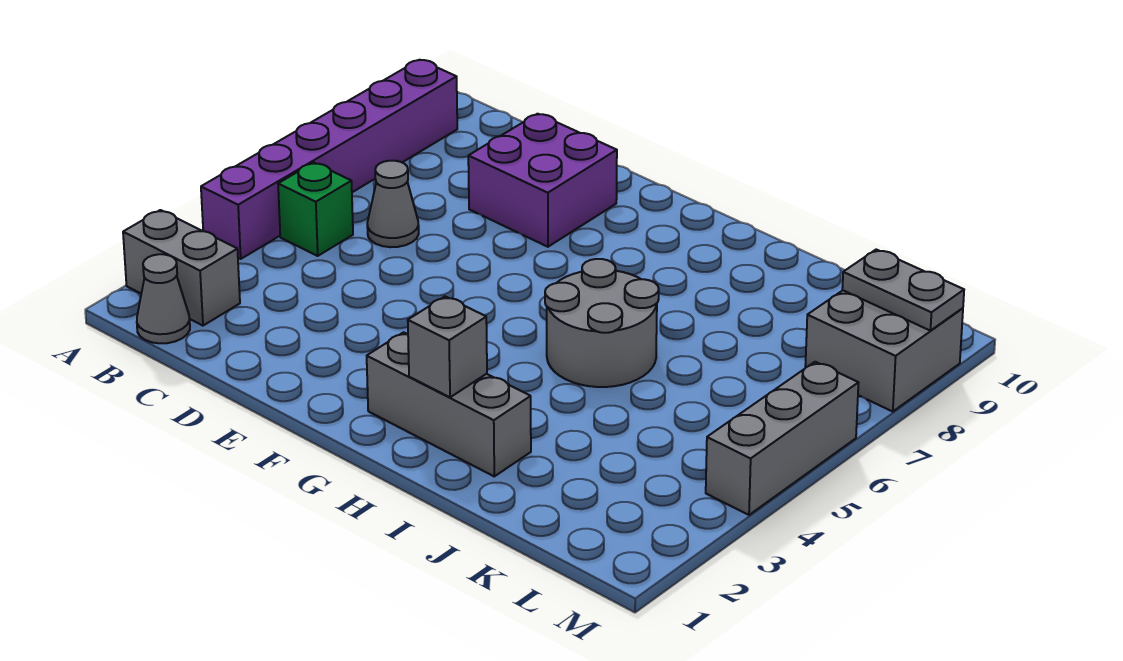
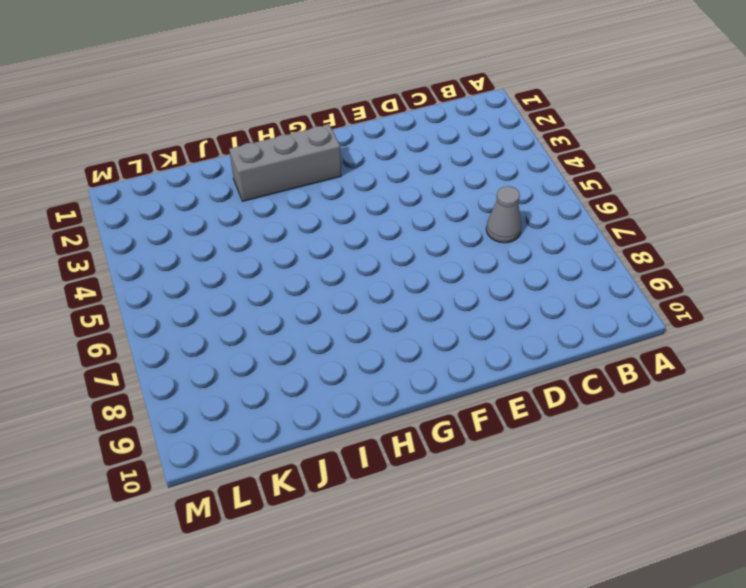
none -> grey 1x2 brick [123,210,240,326]
none -> purple 1x6 brick [201,60,457,259]
none -> grey 1x1 cone [137,254,190,343]

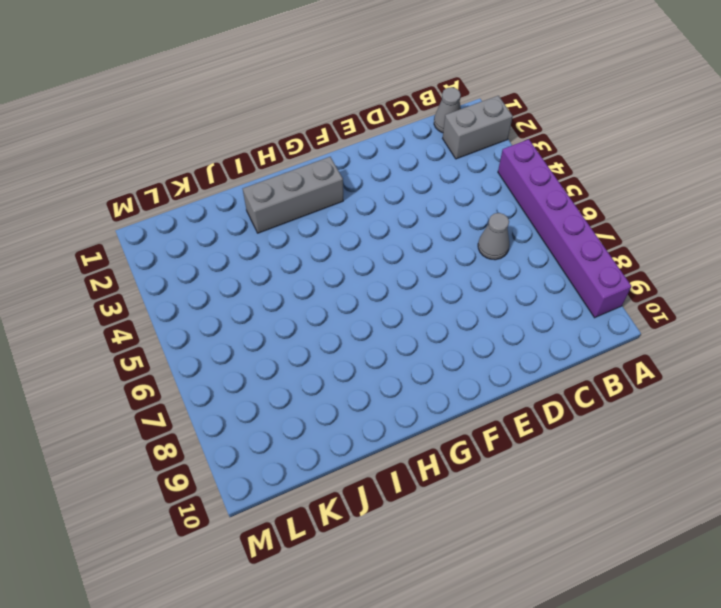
none -> green 1x1 brick [278,163,353,256]
none -> purple 2x2 brick [468,114,617,247]
none -> grey 2x2 round brick [545,259,659,387]

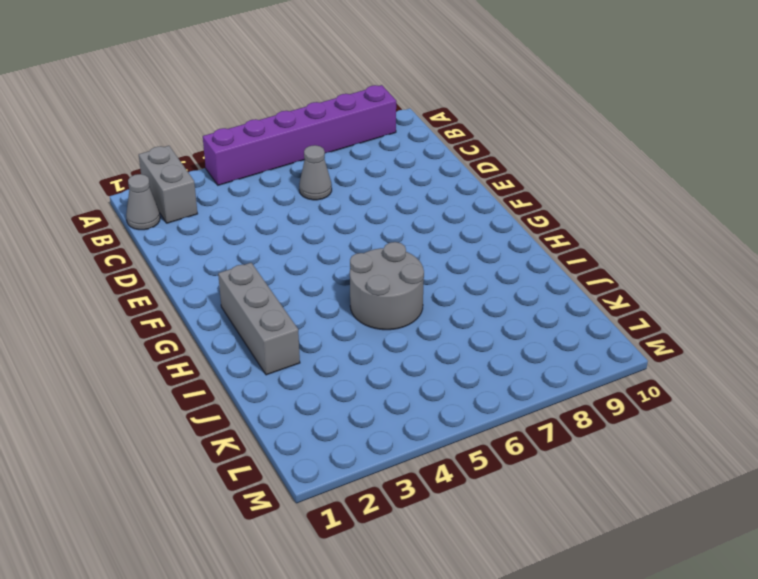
none -> green 1x1 brick [278,163,353,256]
none -> purple 2x2 brick [468,114,617,247]
none -> grey 2x2 brick [805,291,963,412]

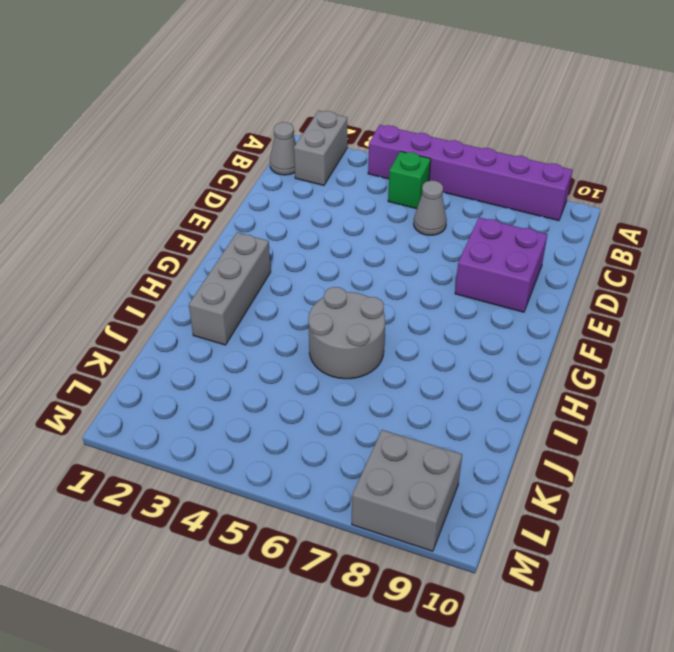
none -> grey 1x3 brick [706,362,858,515]
none -> grey 1x1 brick [408,296,487,397]
none -> grey 1x2 plate [842,250,964,331]

